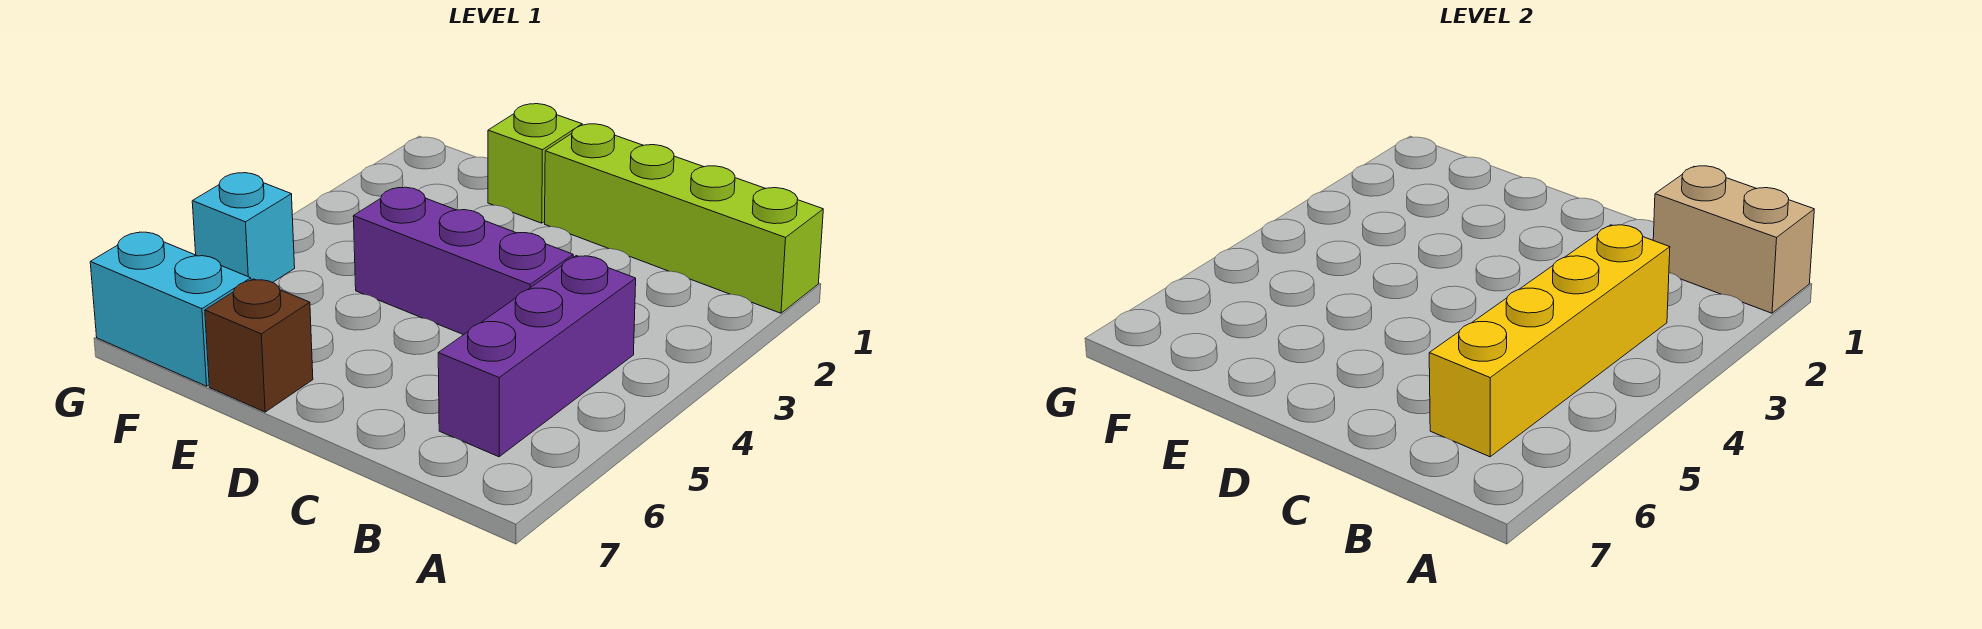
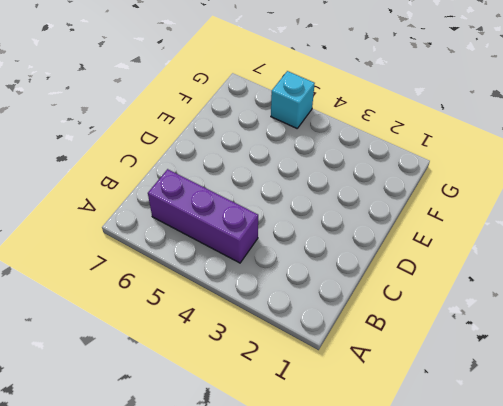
none -> lime 1x4 brick [545,124,823,313]
none -> purple 1x3 brick [353,187,573,335]

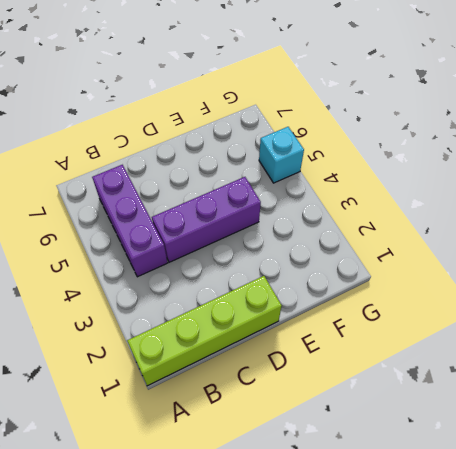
none -> lime 1x1 brick [488,104,582,223]
none -> brown 1x1 brick [205,279,313,412]

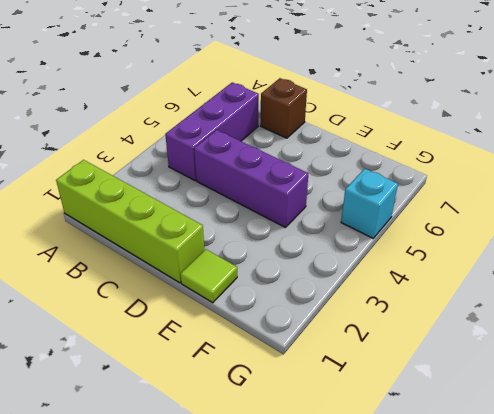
brown 1x1 brick [260,78,307,138] -> brown 1x1 brick moved to [205,279,313,412]
lime 1x1 tile [180,249,237,303] -> lime 1x1 brick [488,104,582,223]
none -> cyan 1x2 brick [90,232,251,386]
none -> tan 1x2 brick [1653,166,1814,313]

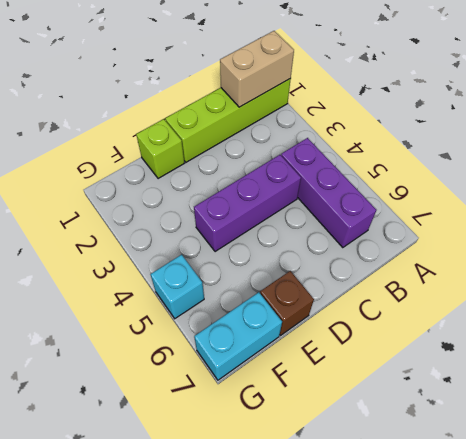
none -> yellow 1x4 brick [1429,225,1670,457]

